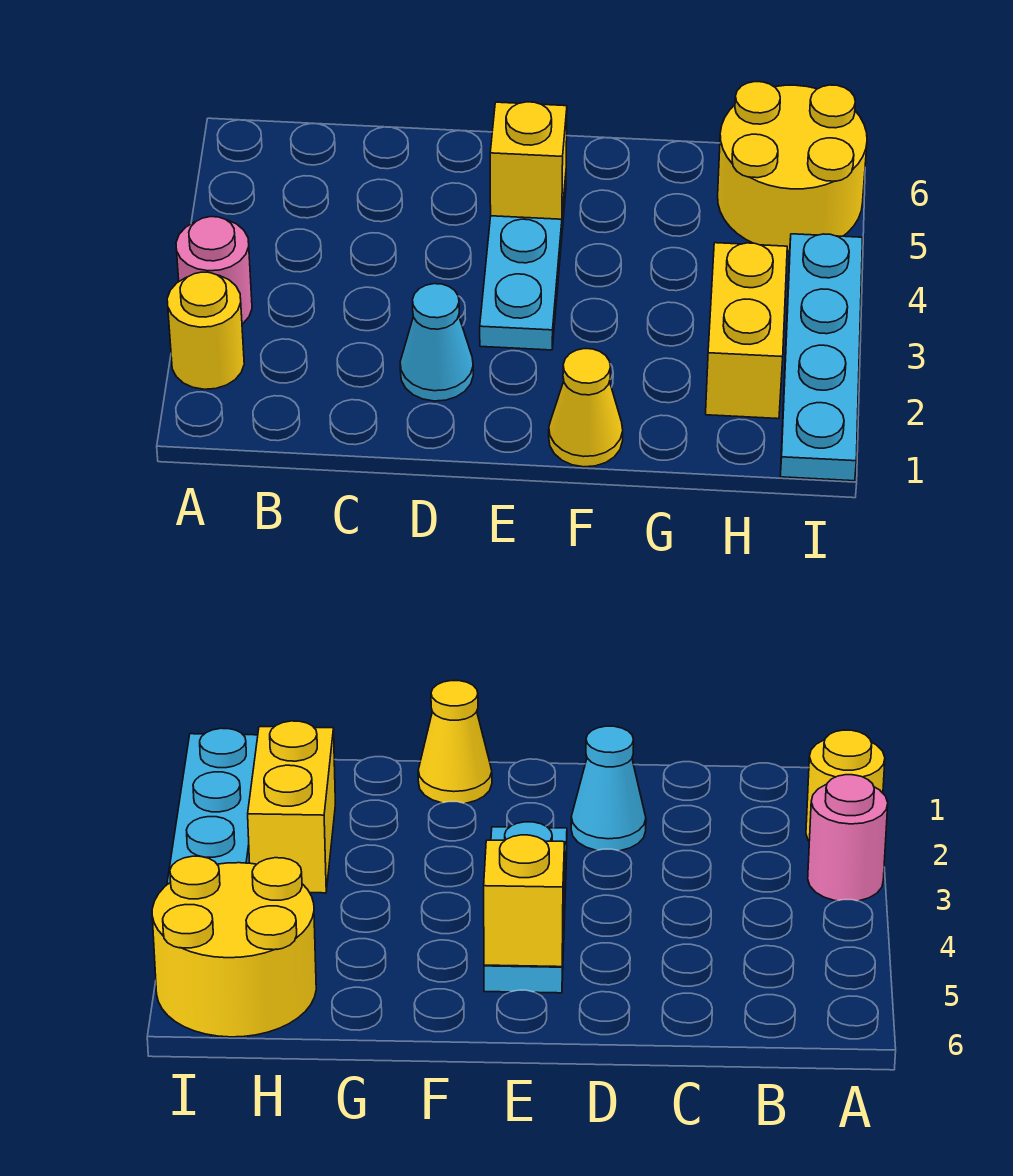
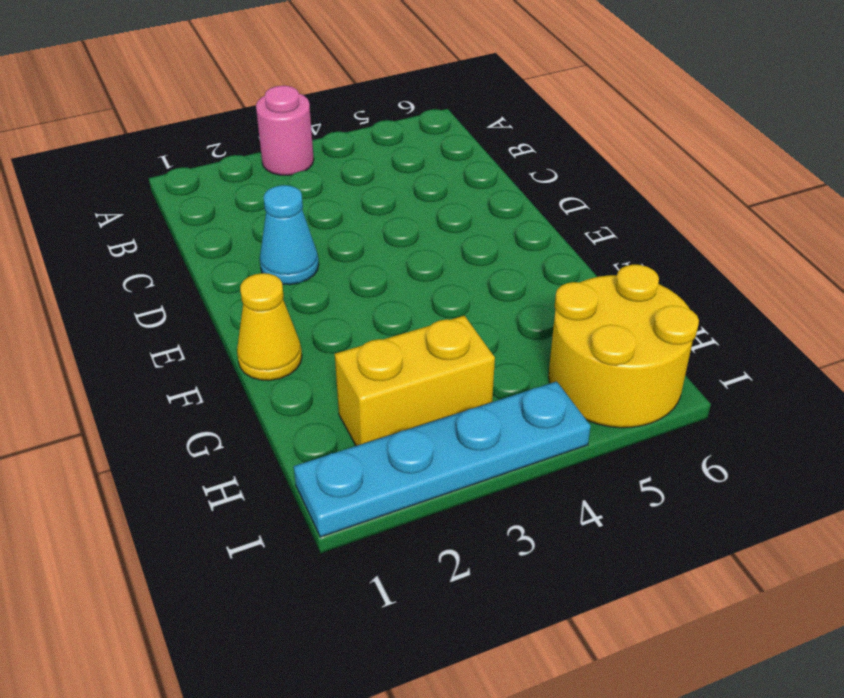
none -> yellow 1x1 round brick [167,272,244,389]
none -> cyan 1x3 plate [480,177,566,350]

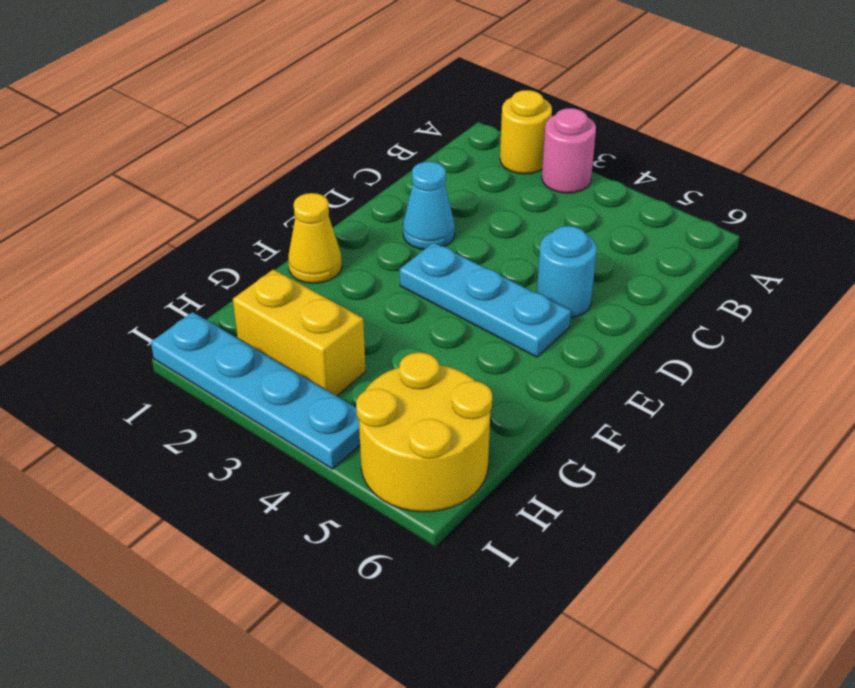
cyan 1x1 round brick [537,226,597,318] -> none
none -> yellow 1x1 brick [490,102,567,219]

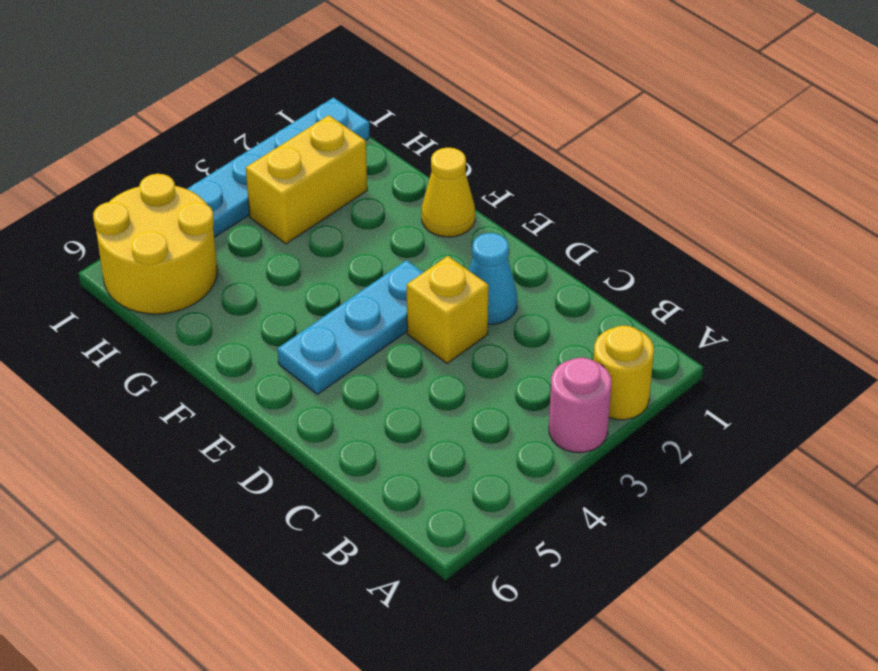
yellow 1x1 brick [407,256,489,363] -> yellow 1x1 brick moved to [490,102,567,219]

